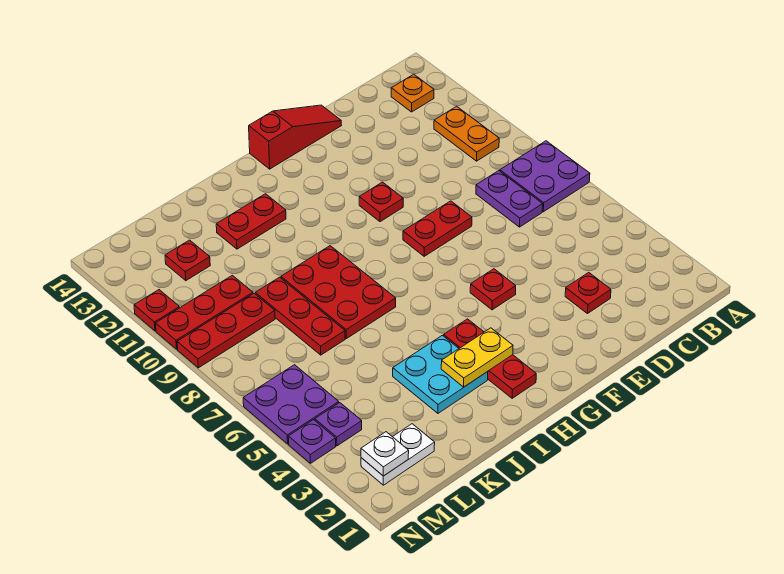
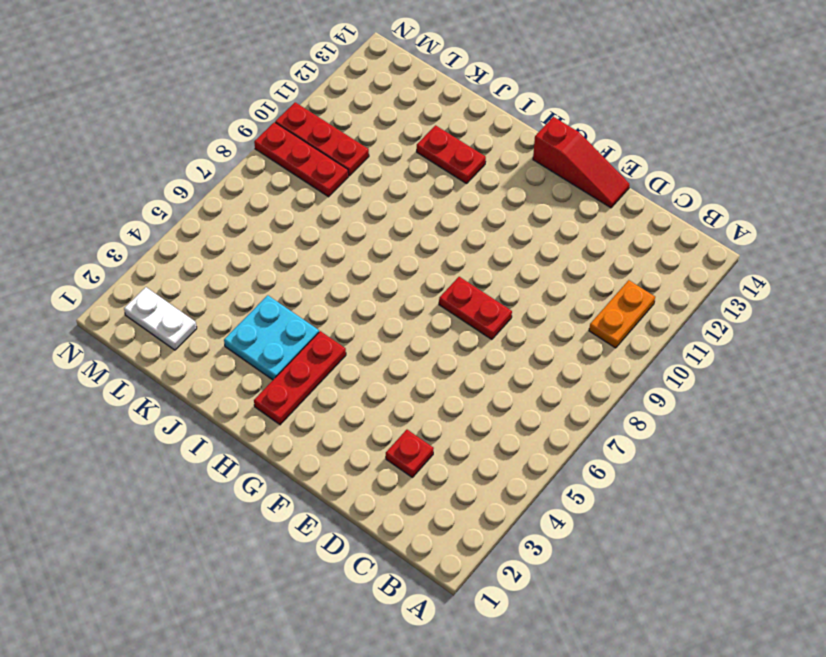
none -> purple 2x2 plate [500,141,590,212]
none -> orange 1x1 plate [391,74,434,112]
none -> purple 1x2 plate [476,171,543,227]

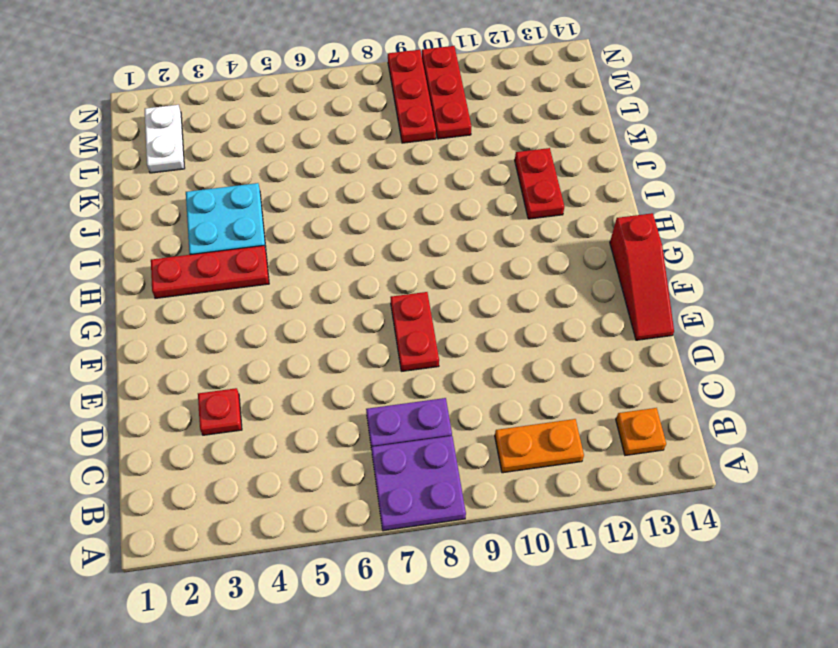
none -> red 1x1 plate [470,269,516,310]
none -> red 1x1 plate [359,182,403,222]
none -> red 2x3 plate [281,246,396,339]

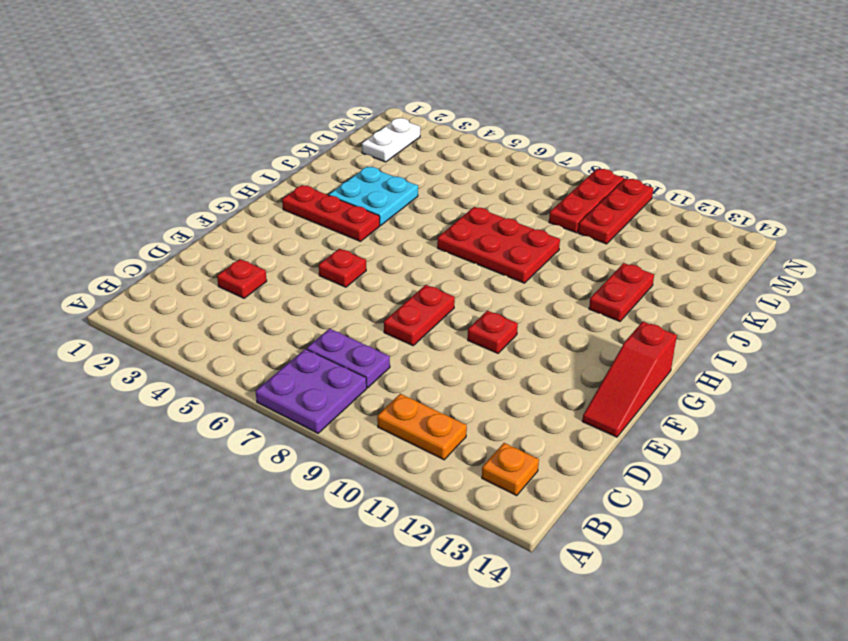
none -> red 1x3 plate [255,277,345,355]
none -> red 1x1 plate [165,240,210,281]
none -> purple 1x1 plate [315,403,362,446]

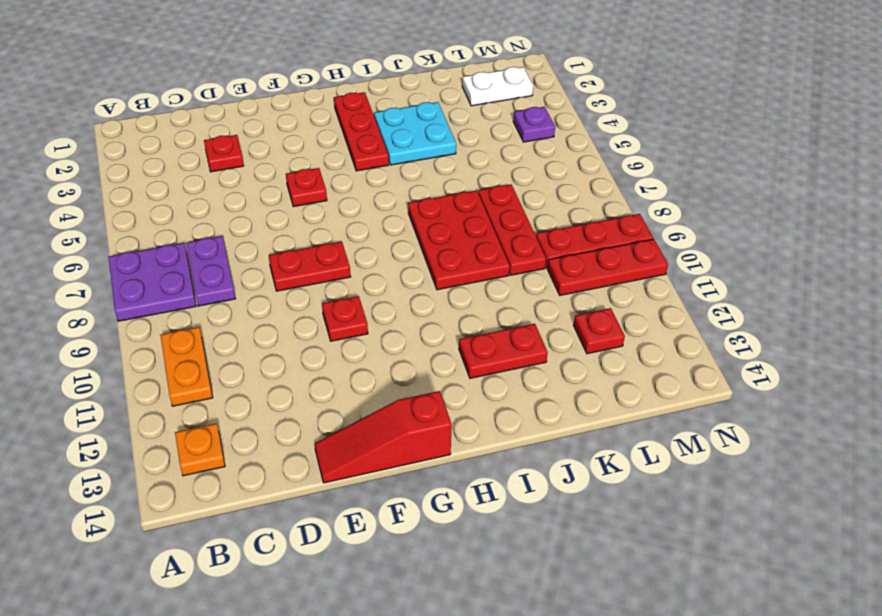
none -> purple 2x2 plate [243,365,339,444]
none -> purple 1x1 plate [288,420,336,463]
none -> red 1x1 plate [134,290,180,331]

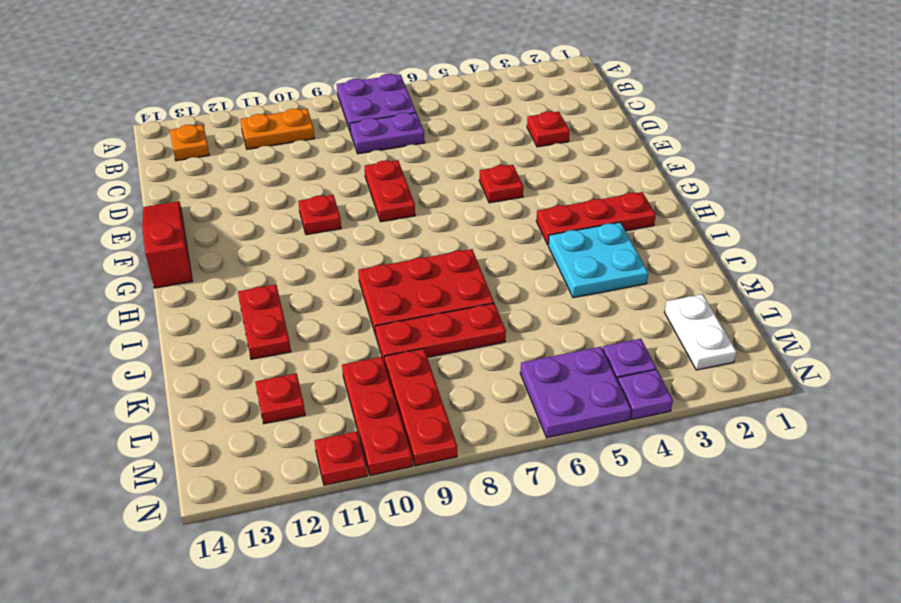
none -> yellow 1x2 plate [441,328,513,387]
none -> white 1x1 plate [361,432,409,476]

